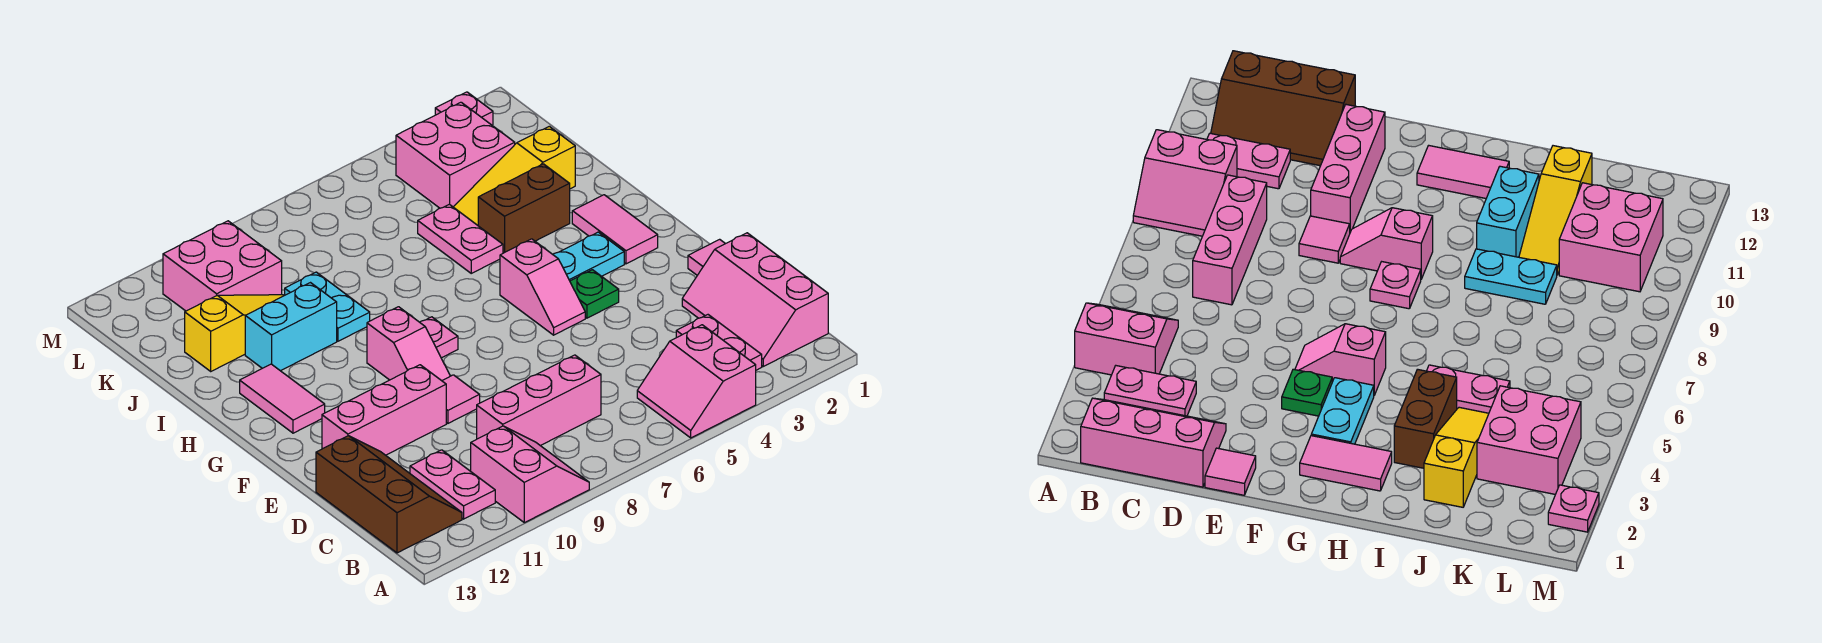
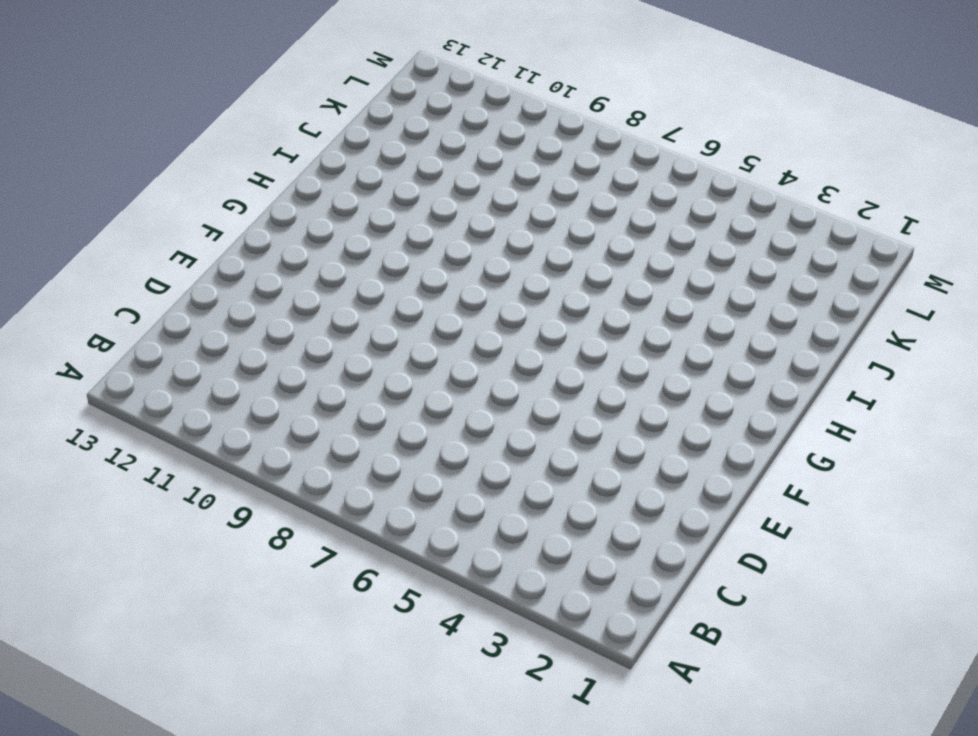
none -> pink 2x2 slope [637,325,756,438]
none -> pink 2x2 slope [471,426,589,523]
none -> pink 2x3 slope [682,233,828,366]

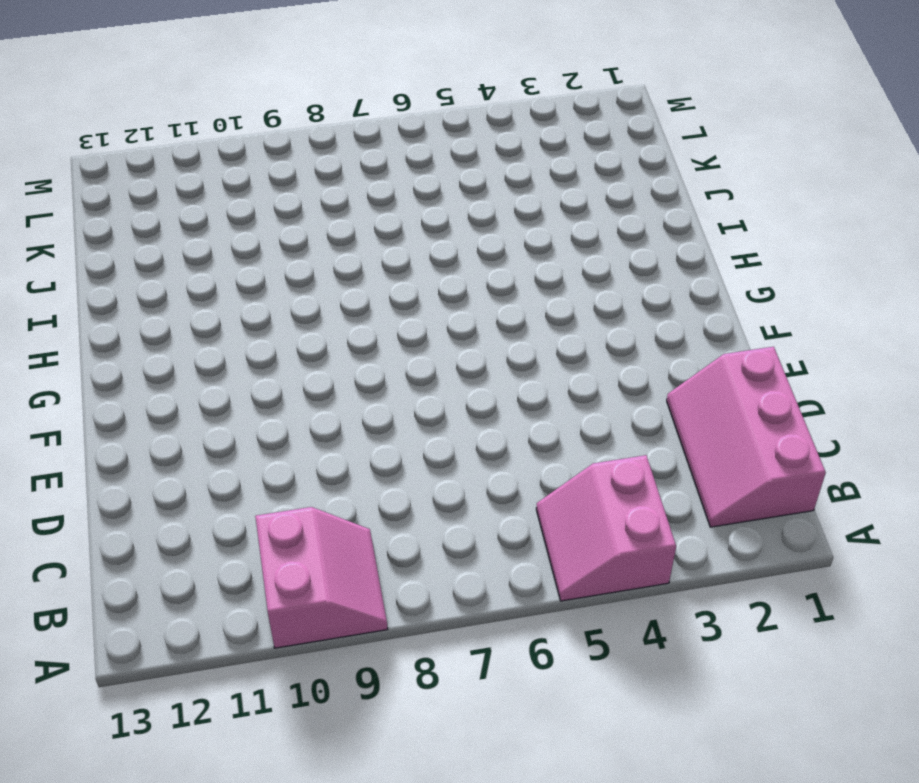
none -> pink 1x2 plate [676,315,762,370]
none -> pink 1x2 plate [410,450,495,519]
none -> brown 2x3 slope [316,436,462,553]

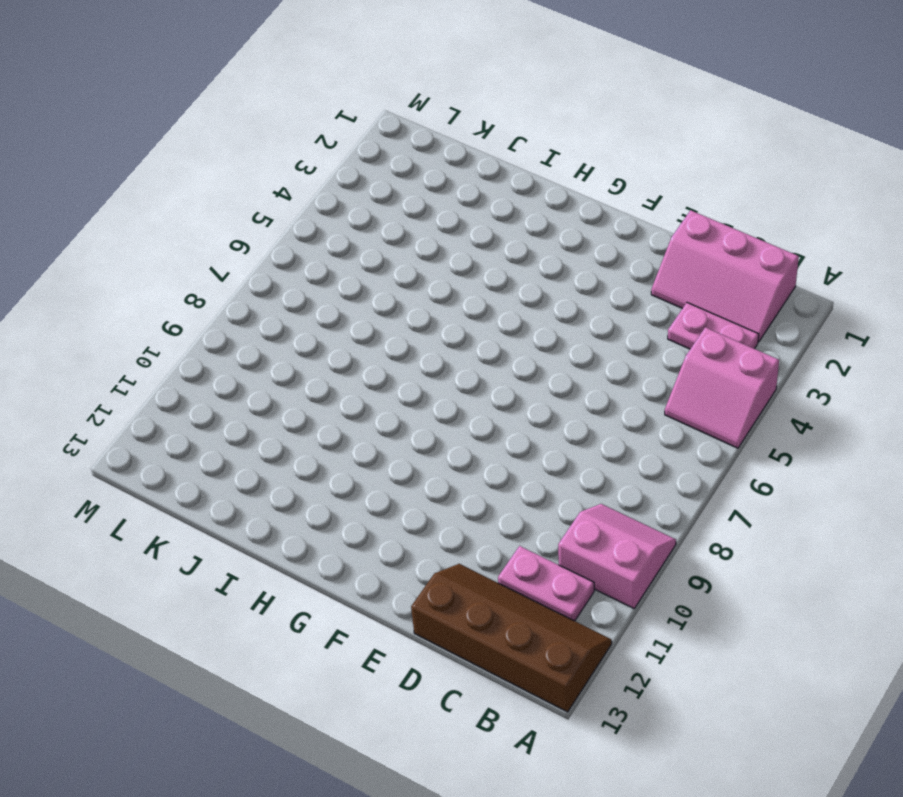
brown 2x4 slope [411,564,612,712] -> brown 2x3 slope [316,436,462,553]
none -> pink 1x3 brick [477,355,601,446]
none -> pink 1x1 tile [688,239,725,275]
none -> pink 1x1 tile [442,375,480,423]

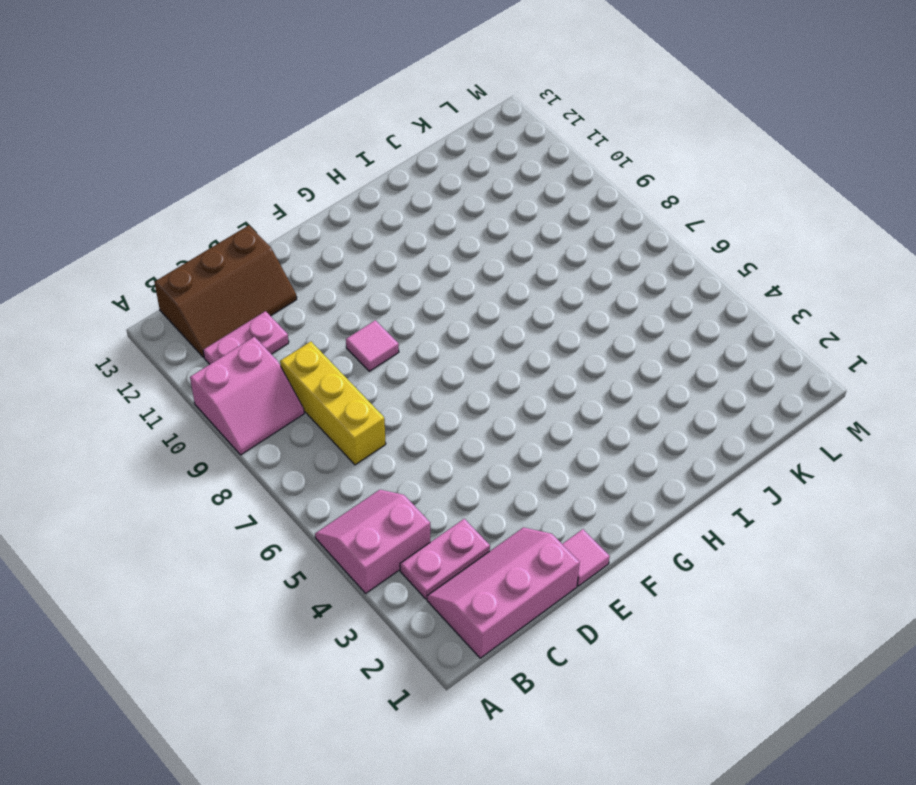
yellow 1x3 brick [280,341,386,465] -> pink 1x3 brick [477,355,601,446]
none -> pink 1x3 brick [322,365,446,455]
none -> green 1x1 plate [570,270,619,318]
none -> pink 1x2 slope [500,239,585,335]

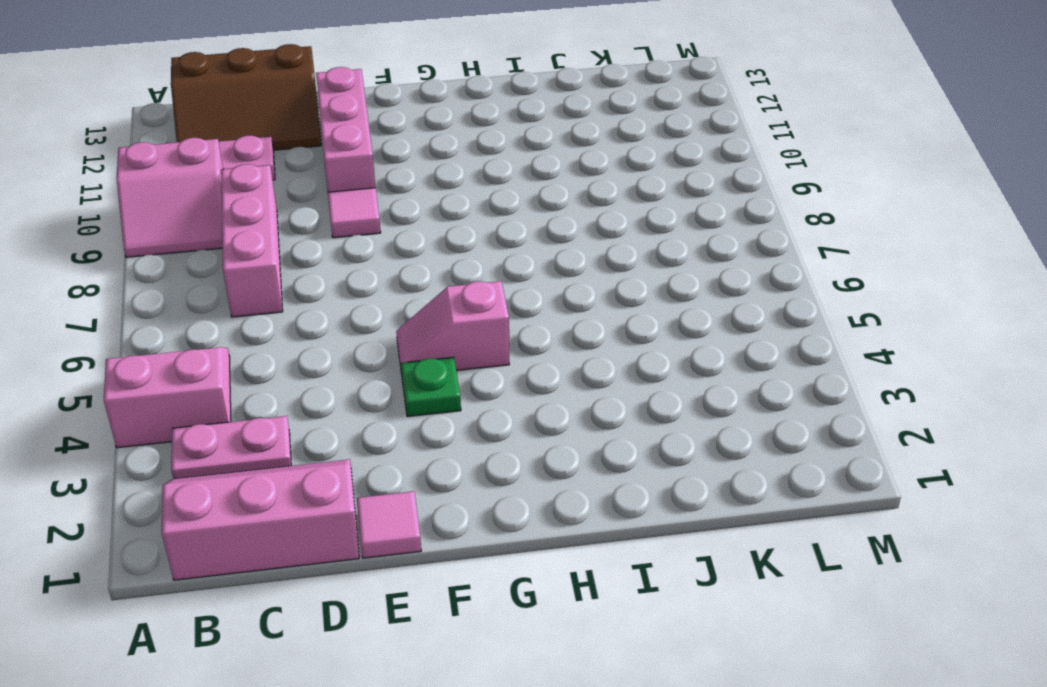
none -> pink 1x2 slope [367,307,450,381]
none -> pink 1x2 tile [572,195,658,264]
none -> cyan 1x2 plate [553,232,624,281]

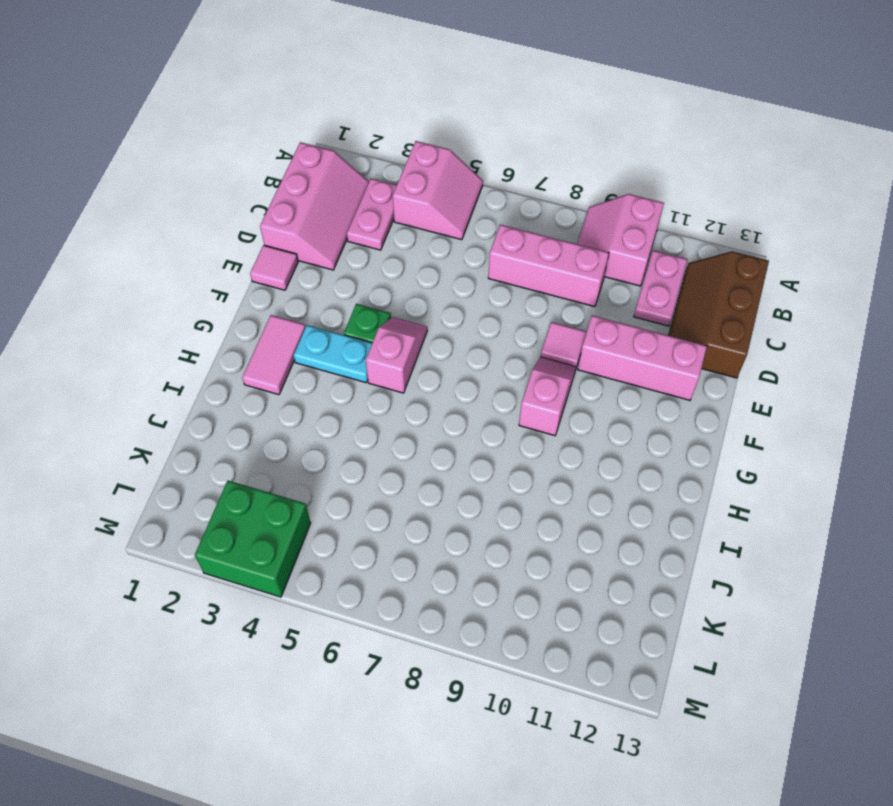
green 2x2 brick [195,481,311,597] -> pink 2x2 brick [396,102,515,208]
none -> pink 1x1 plate [420,317,458,358]
none -> pink 1x2 tile [240,364,325,433]
none -> brown 1x2 brick [478,164,570,253]

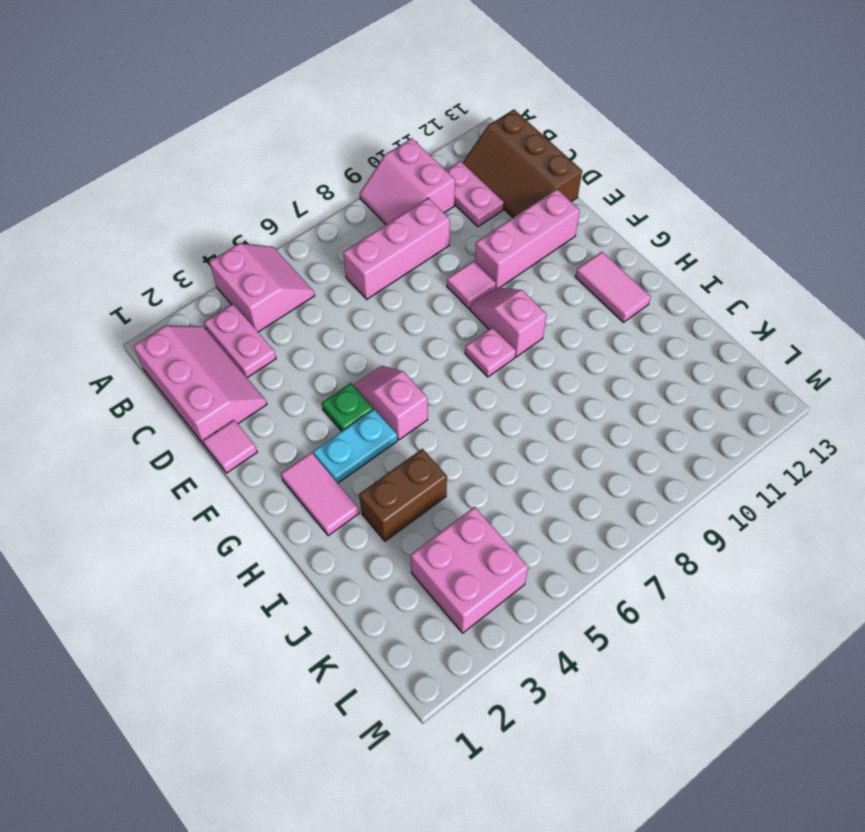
none -> pink 1x2 plate [418,204,503,273]
none -> cyan 1x2 plate [285,272,370,341]
none -> cyan 1x2 brick [245,283,337,371]

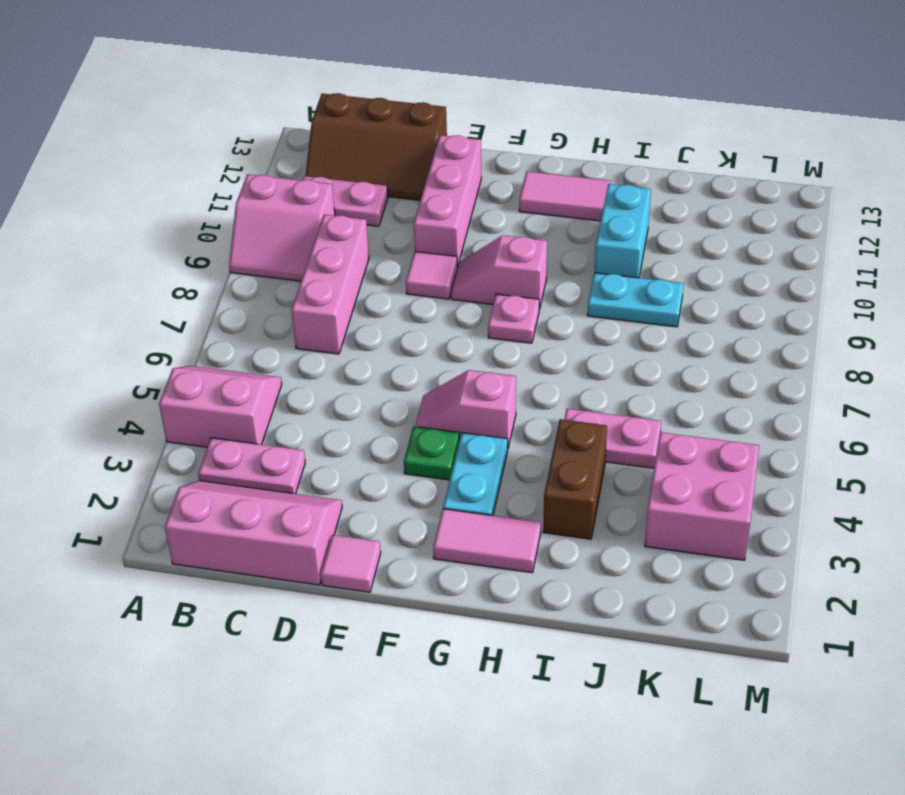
none -> yellow 1x3 slope [454,126,575,225]
none -> yellow 1x3 slope [185,295,284,371]
none -> pink 2x2 brick [163,221,282,311]

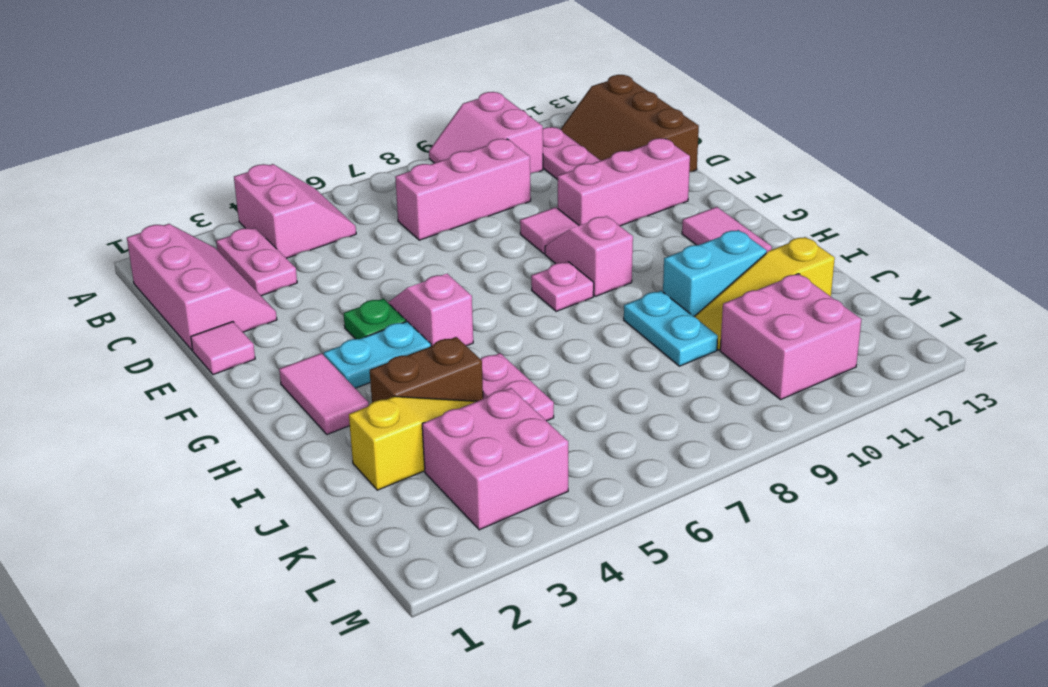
none -> pink 1x1 plate [435,92,493,125]

